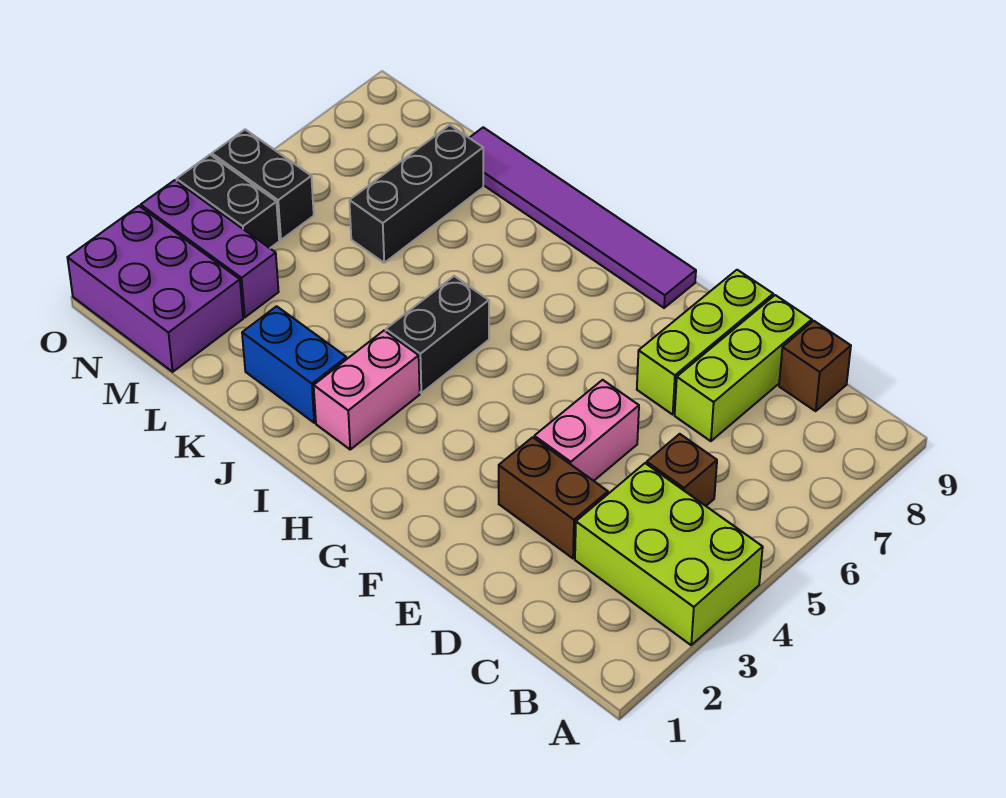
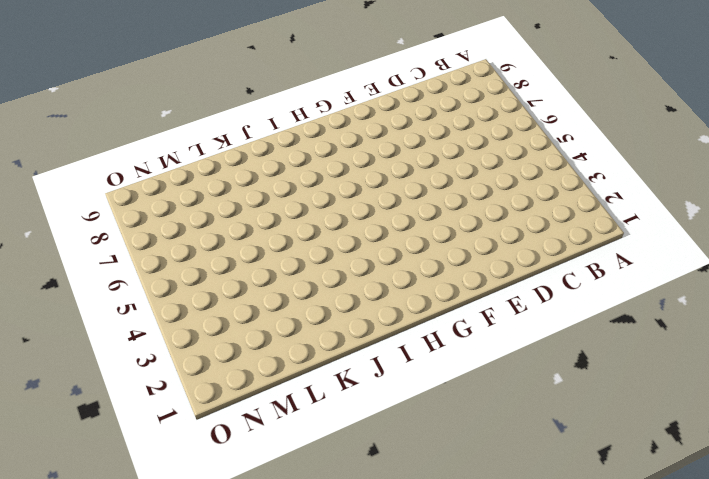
none -> lime 2x3 brick [575,463,763,645]
none -> brown 1x1 brick [647,434,717,506]
none -> brown 1x1 brick [779,321,851,411]

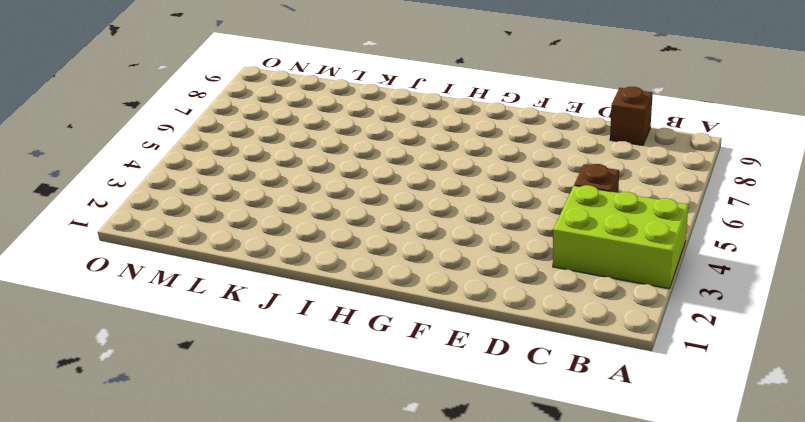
none -> brown 1x2 brick [499,437,608,558]
none -> lime 1x3 brick [675,295,812,441]
none -> pink 1x2 brick [534,380,639,481]

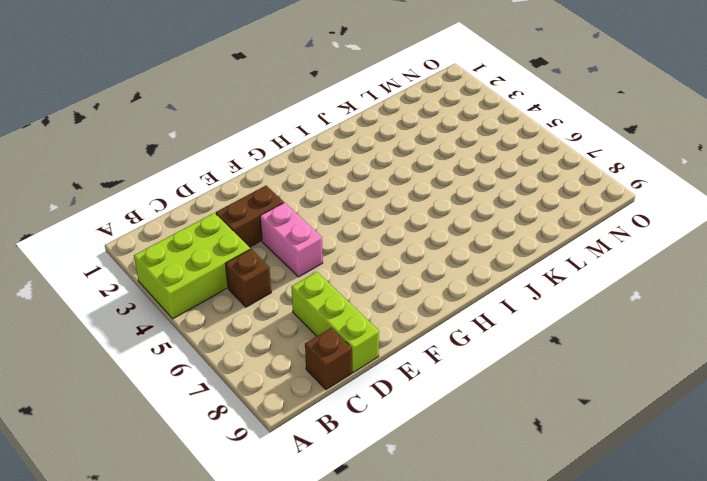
none -> lime 1x3 brick [637,270,773,414]
none -> purple 1x6 tile [470,127,696,308]
none -> pink 1x2 brick [314,331,420,449]

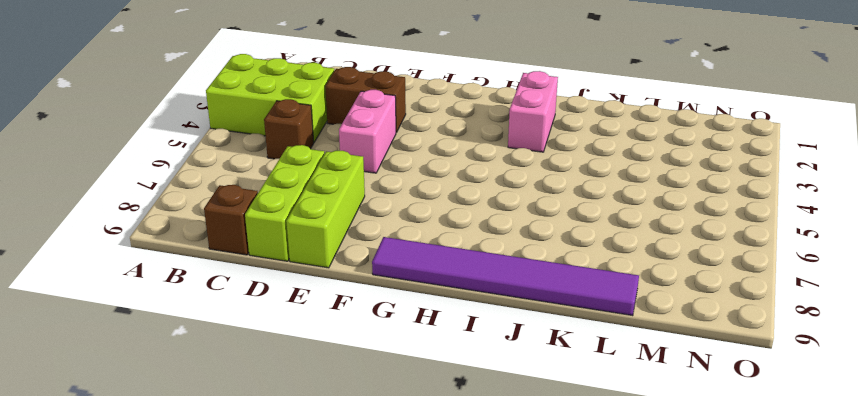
none -> black 1x2 brick [386,276,489,393]
none -> blue 1x2 brick [242,306,347,423]
none -> black 1x3 brick [349,125,483,263]

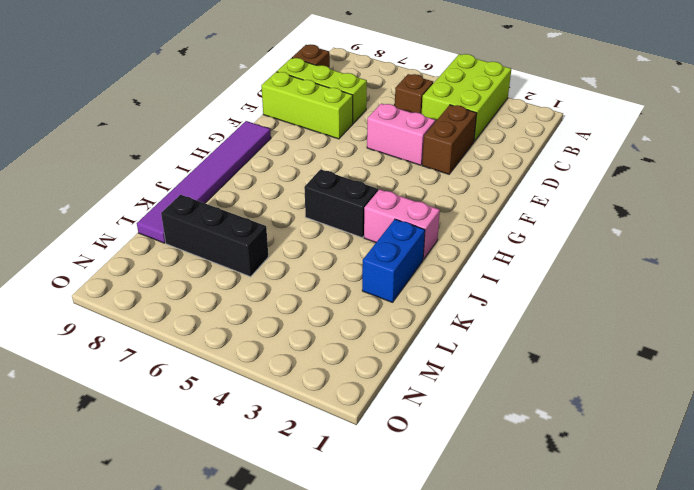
none -> purple 2x3 brick [68,206,243,372]
none -> purple 1x3 brick [141,180,279,317]
none -> black 1x2 brick [177,155,279,248]

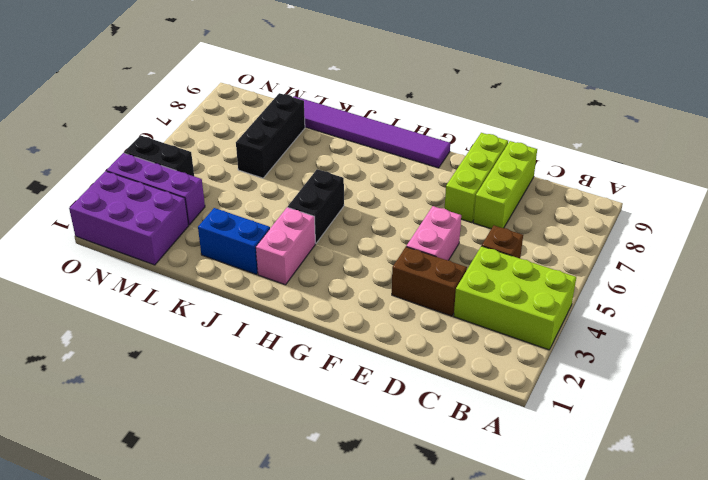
none -> brown 1x1 brick [779,321,851,411]
none -> black 1x2 brick [212,130,314,240]

